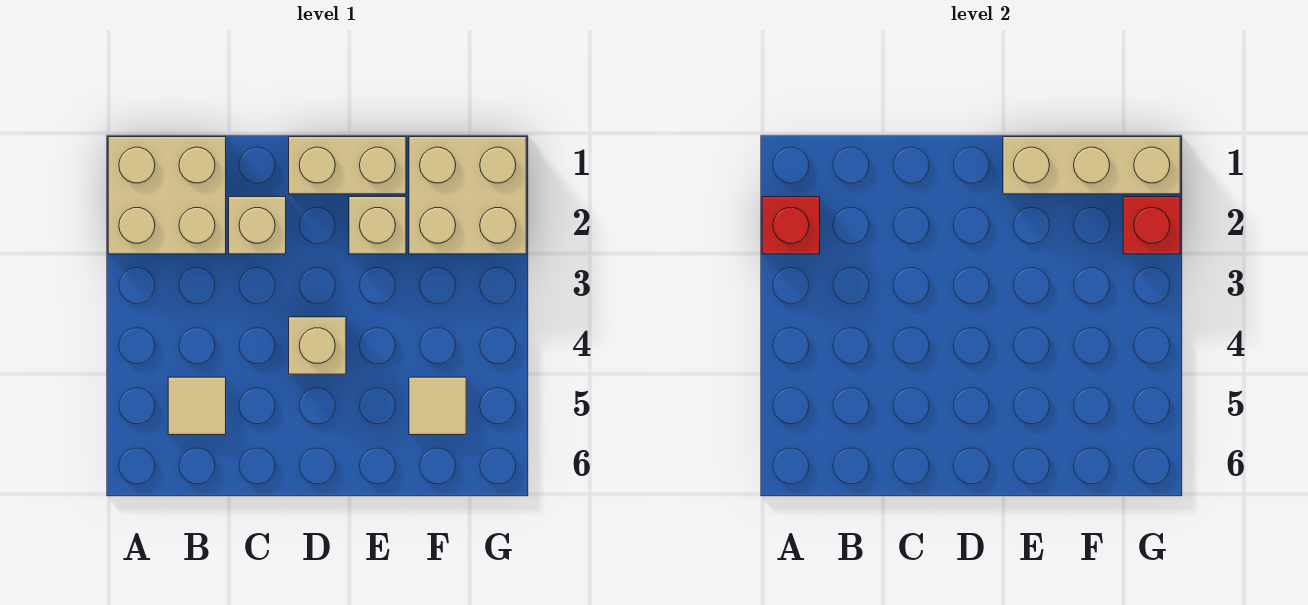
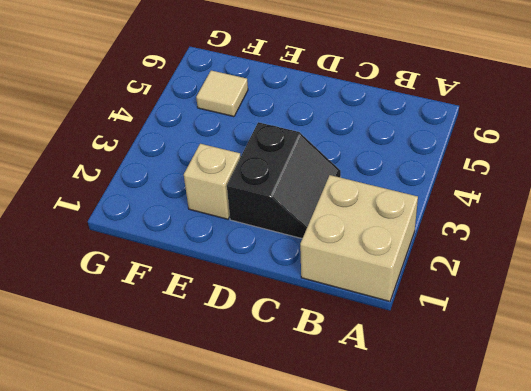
black 2x2 slope [227,122,341,239] -> tan 1x1 brick [229,197,286,254]
none -> tan 1x1 tile [168,377,226,435]
none -> tan 1x2 brick [289,137,406,194]

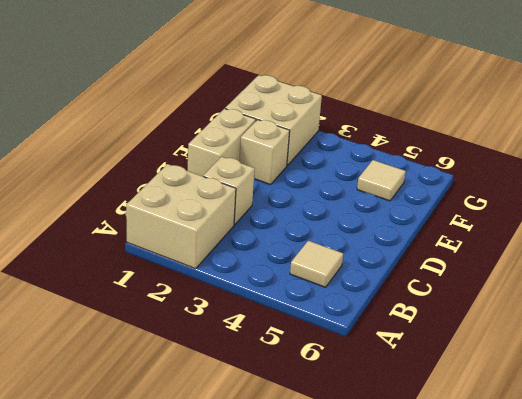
none -> tan 1x1 brick [289,317,346,374]
none -> red 1x1 brick [762,197,820,254]

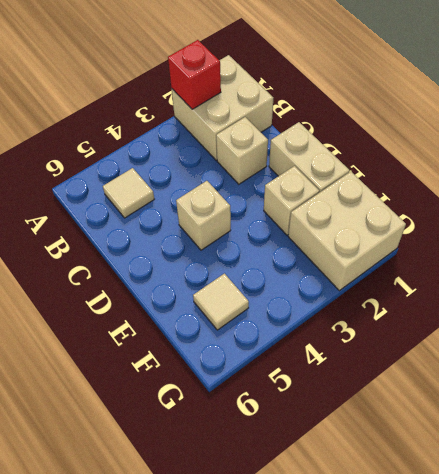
none -> tan 1x3 brick [1003,137,1180,194]
none -> red 1x1 brick [1123,197,1180,254]

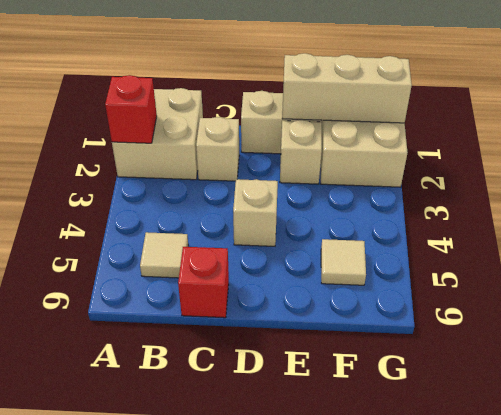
red 1x1 brick [178,247,229,318] -> red 1x1 brick moved to [1123,197,1180,254]

